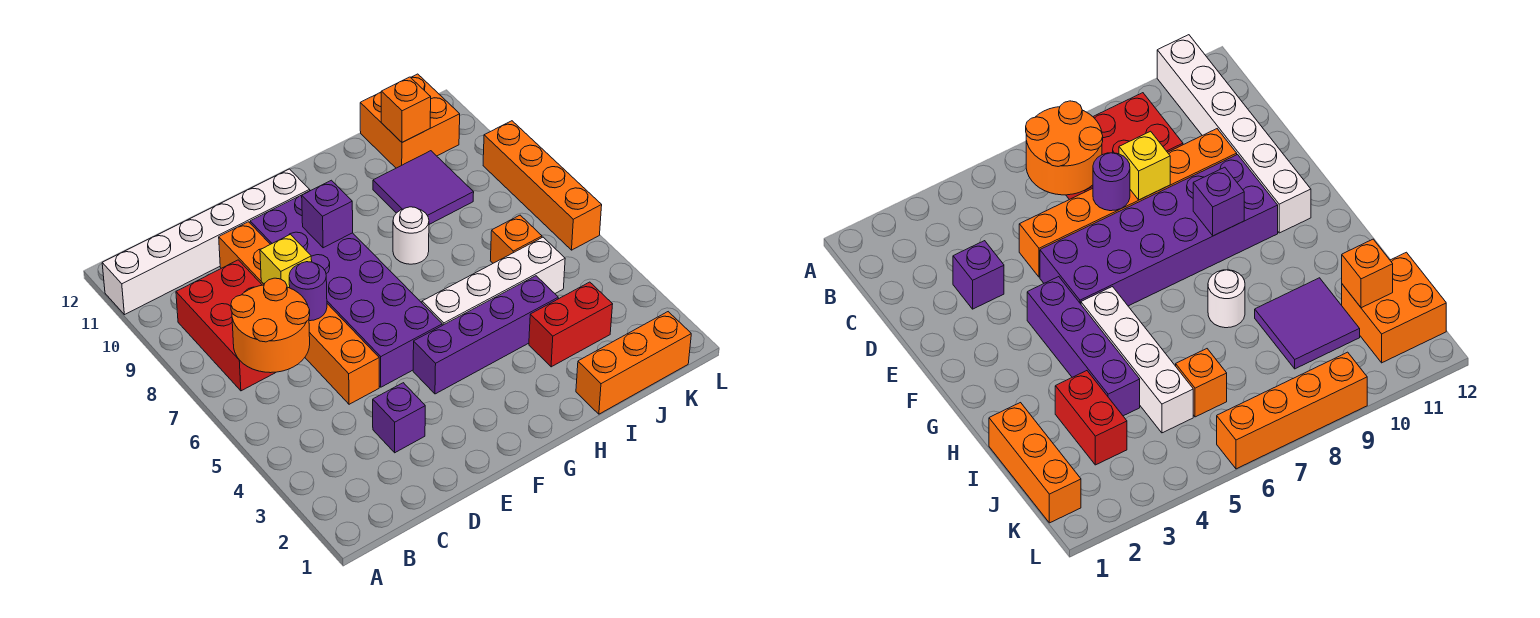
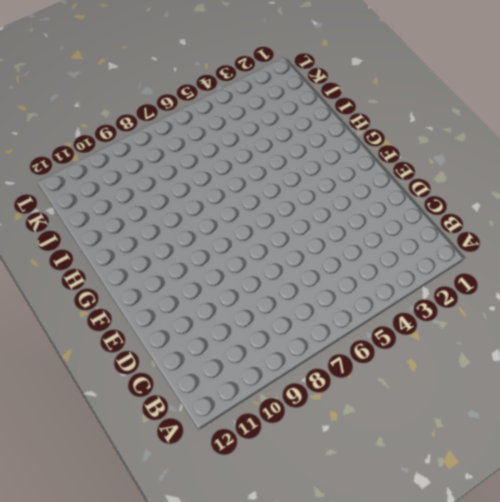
none -> white 1x6 brick [102,169,310,315]
none -> red 2x3 brick [176,260,276,391]
none -> purple 1x1 brick [373,383,425,453]

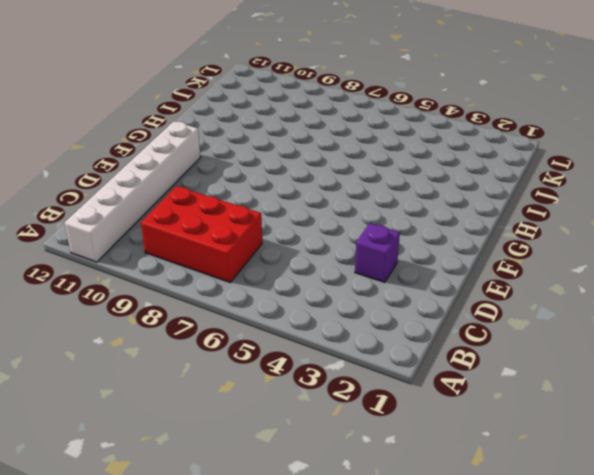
none -> orange 1x6 brick [219,222,379,404]
none -> purple 2x6 brick [250,191,442,387]
none -> purple 1x4 brick [413,276,558,394]

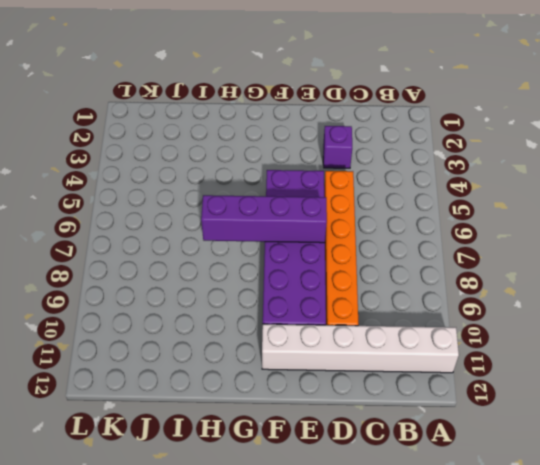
purple 1x4 brick [201,195,327,243] -> purple 1x4 brick moved to [413,276,558,394]
none -> red 2x3 brick [176,260,276,391]
none -> white 1x4 brick [422,237,565,325]
none -> white 1x1 round brick [393,207,429,264]

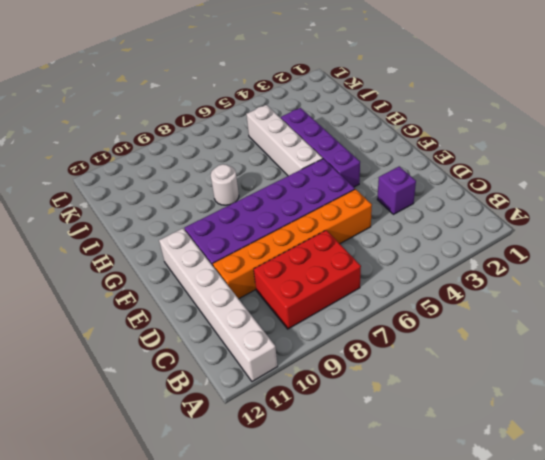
none -> orange 1x3 brick [576,312,691,414]
none -> red 1x2 brick [529,282,613,367]
none -> purple 2x2 tile [373,151,474,224]

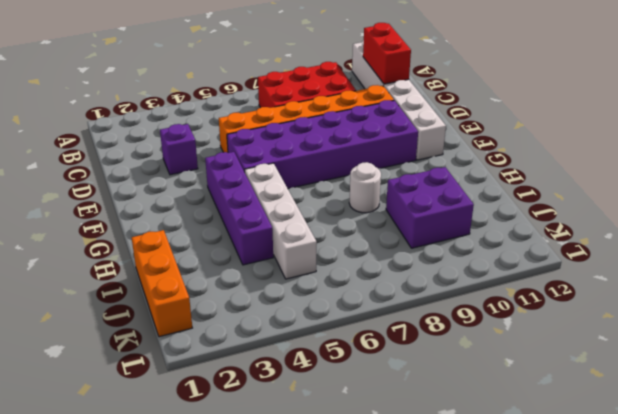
red 1x2 brick [363,23,411,84] -> red 1x2 brick moved to [529,282,613,367]
purple 2x2 brick [386,167,474,248] -> purple 2x2 tile [373,151,474,224]
none -> orange 1x1 brick [490,215,542,263]
none -> orange 2x2 brick [360,74,460,168]
none -> orange 1x4 brick [483,121,602,250]

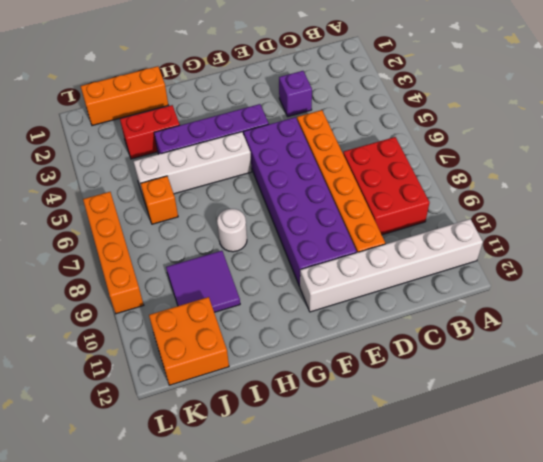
none -> orange 2x2 round brick [231,278,310,373]
none -> purple 1x1 round brick [289,262,327,321]
none -> yellow 1x1 brick [260,234,312,288]

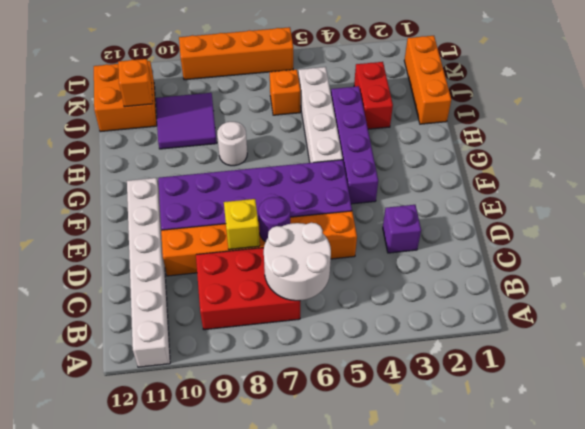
white 2x2 round brick [264,223,331,301] -> orange 2x2 round brick [231,278,310,373]
none -> purple 1x1 brick [302,180,353,248]

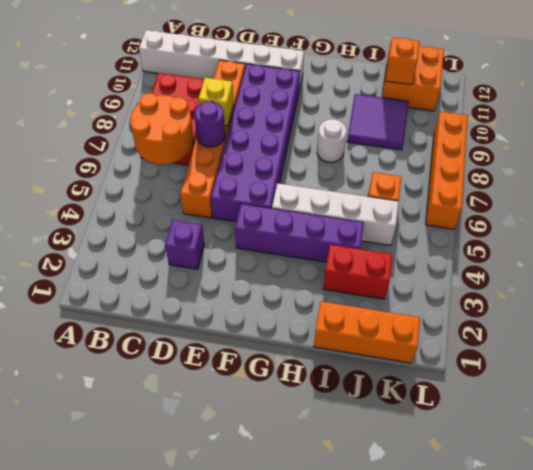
none -> purple 1x1 brick [302,180,353,248]

